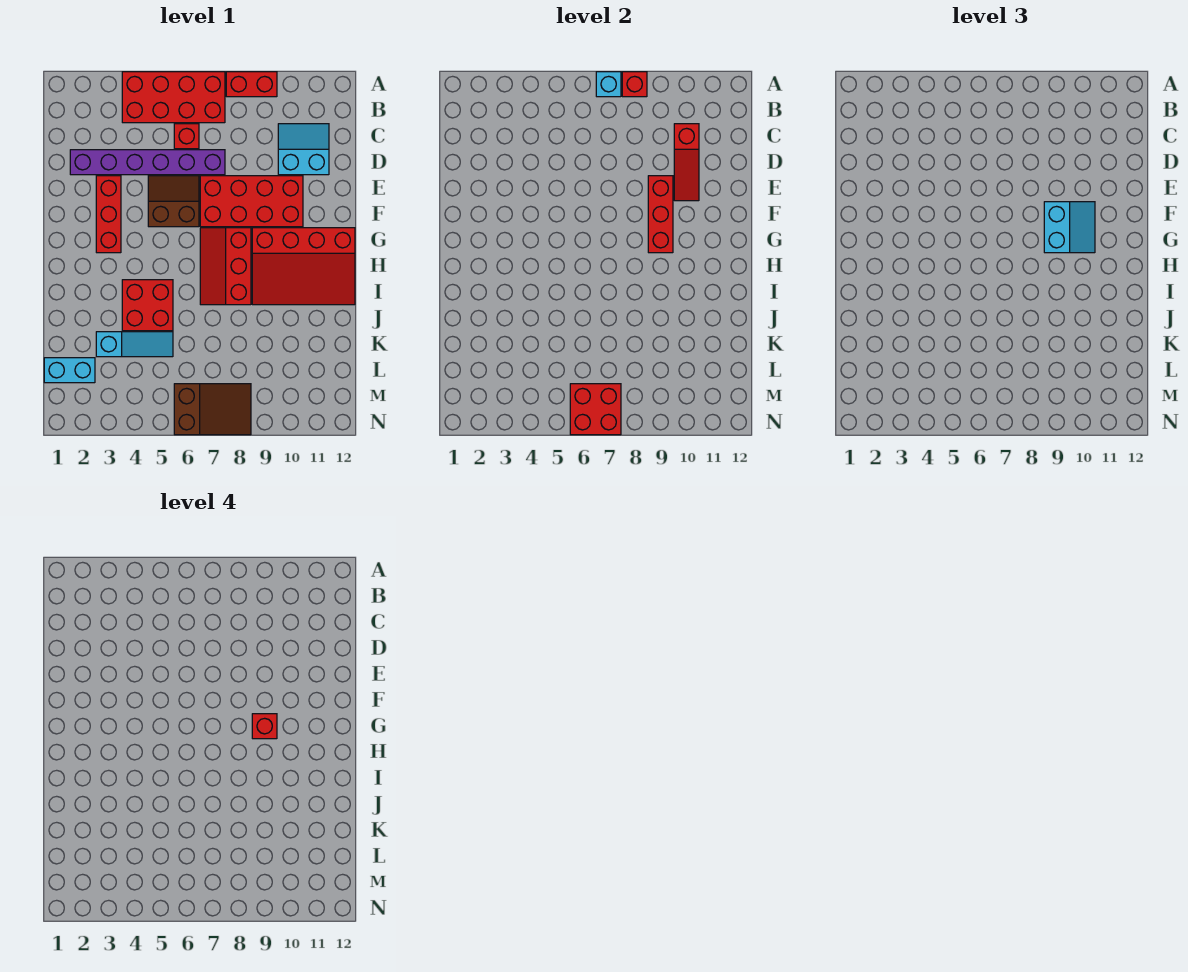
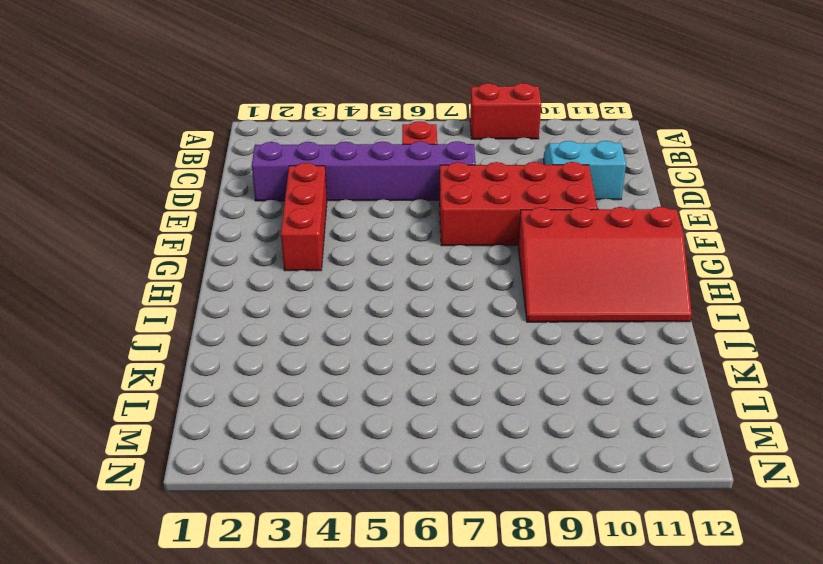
none -> red 2x4 brick [122,72,225,123]
none -> brown 2x2 slope [148,176,199,227]
none -> red 2x3 slope [200,228,251,305]

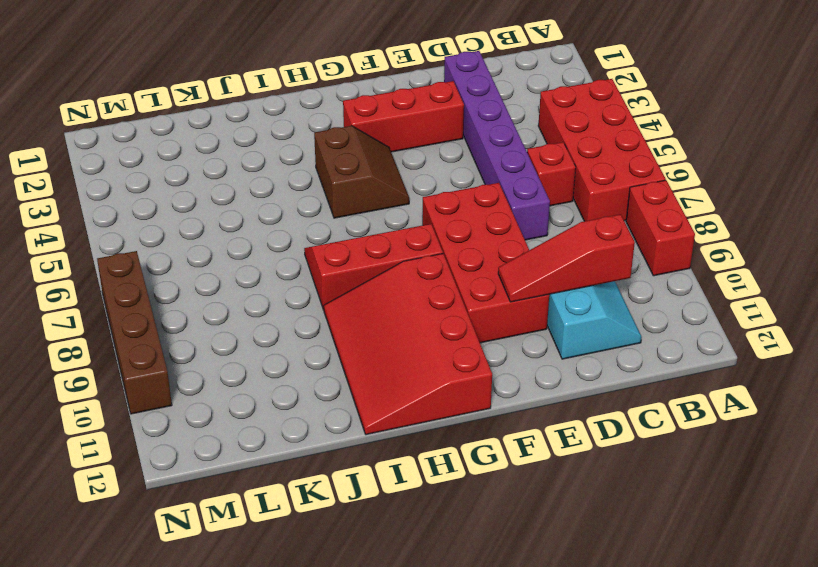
brown 2x2 slope [314,126,409,218] -> brown 2x2 slope moved to [148,176,199,227]
brown 1x4 brick [97,251,172,414] -> brown 2x3 slope [174,384,251,435]
none -> red 2x2 brick [122,280,173,331]
none -> cyan 1x3 slope [96,332,173,357]
none -> cyan 1x2 brick [44,358,95,383]

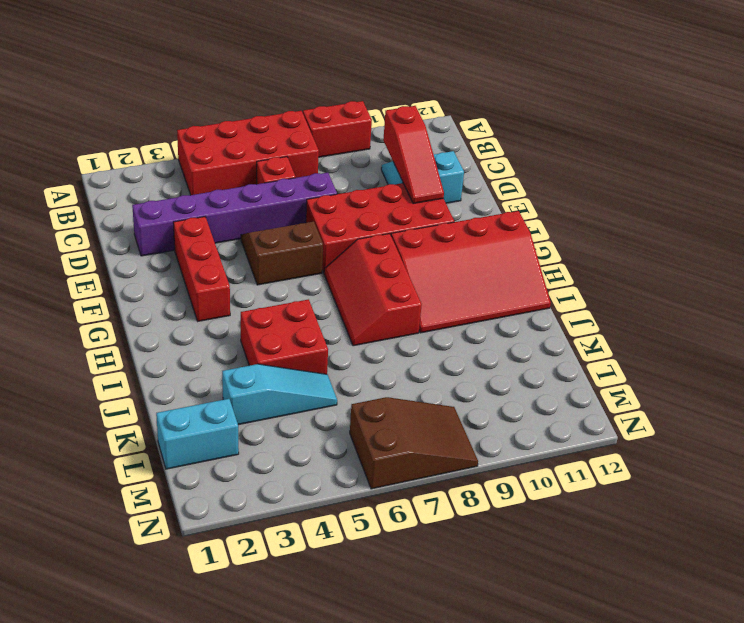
none -> cyan 1x1 brick [596,72,621,97]
none -> red 1x1 brick [622,72,647,97]
none -> red 1x3 brick [648,176,673,253]

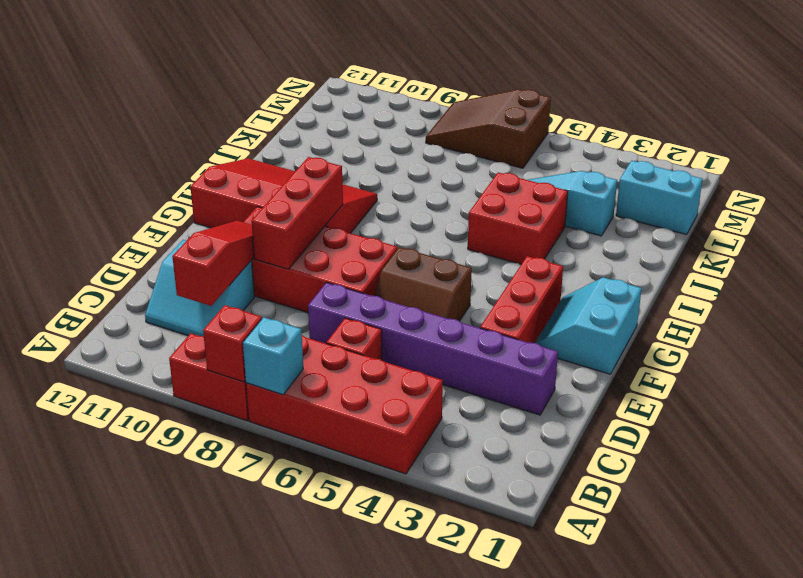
cyan 2x2 slope [535,277,642,374] -> cyan 2x2 slope moved to [1044,202,1095,253]
none -> red 2x3 slope [200,228,251,305]
none -> red 2x2 brick [570,384,621,435]
none -> red 1x1 brick [252,714,277,739]

